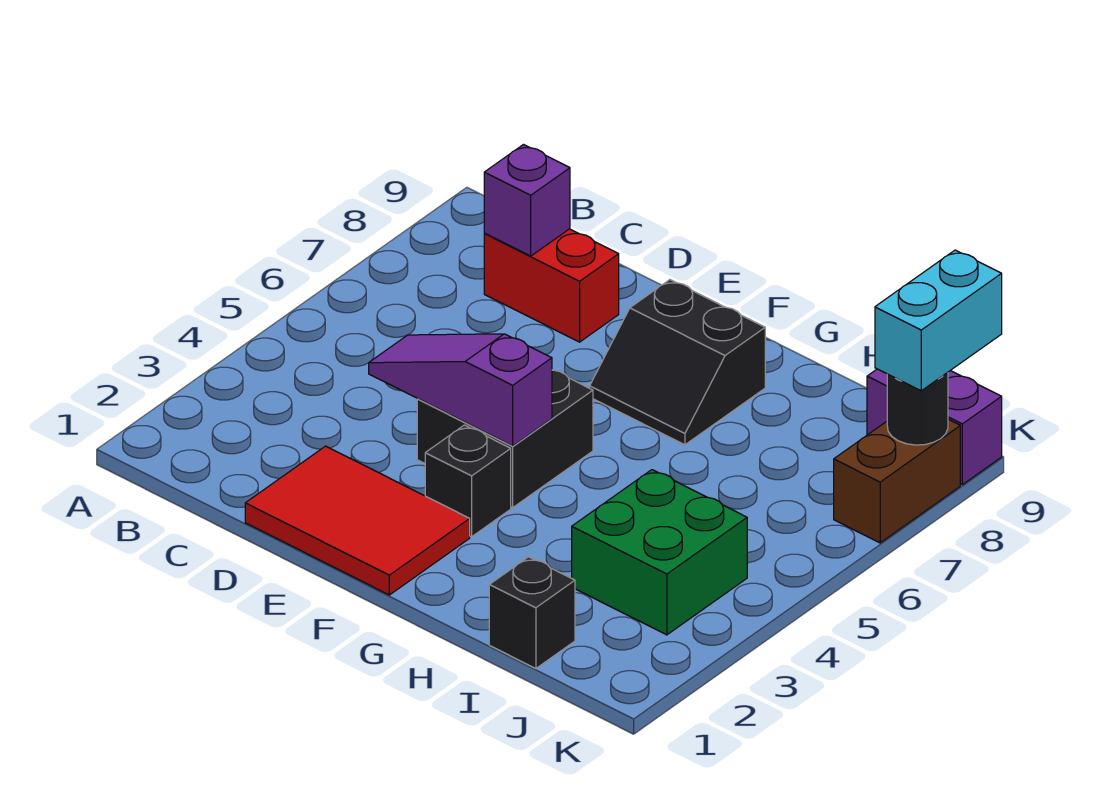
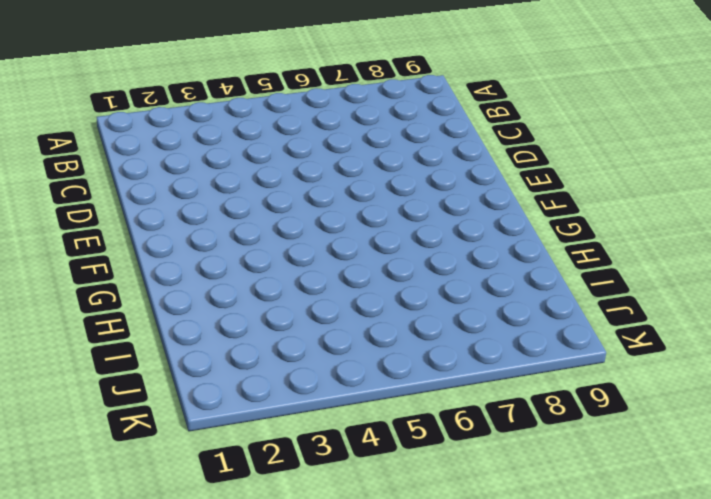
none -> red 1x2 brick [484,229,619,342]
none -> red 2x3 tile [245,446,470,595]
none -> black 2x2 brick [417,370,593,508]

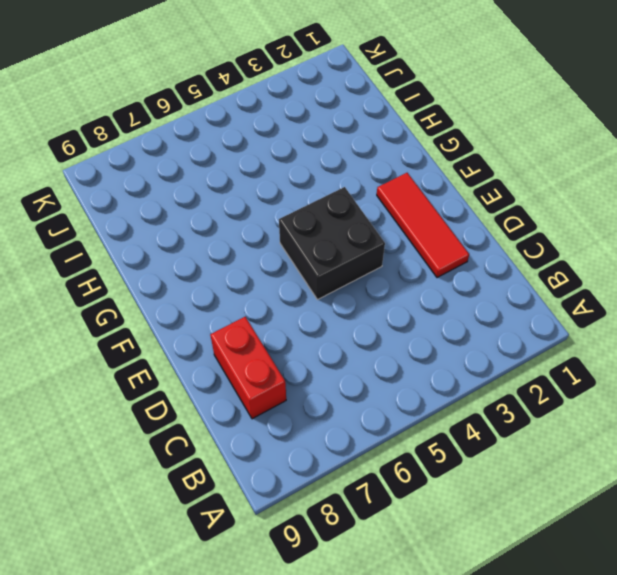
red 1x3 tile [377,173,469,278] -> red 2x3 tile [245,446,470,595]
none -> black 1x1 brick [425,425,511,537]
none -> black 2x2 slope [590,280,765,445]
none -> black 1x1 brick [489,557,575,669]

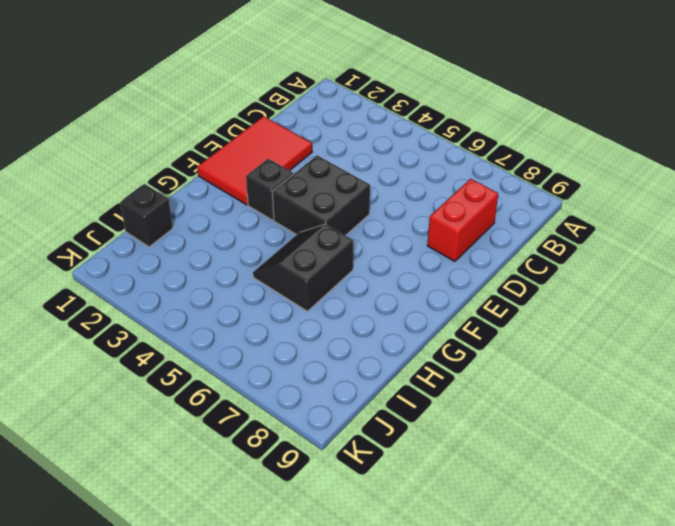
black 2x2 slope [253,224,353,311] -> black 2x2 slope moved to [590,280,765,445]
none -> green 2x2 brick [572,470,747,635]
none -> purple 1x2 brick [867,369,1002,485]
none -> brown 1x2 brick [834,419,960,543]

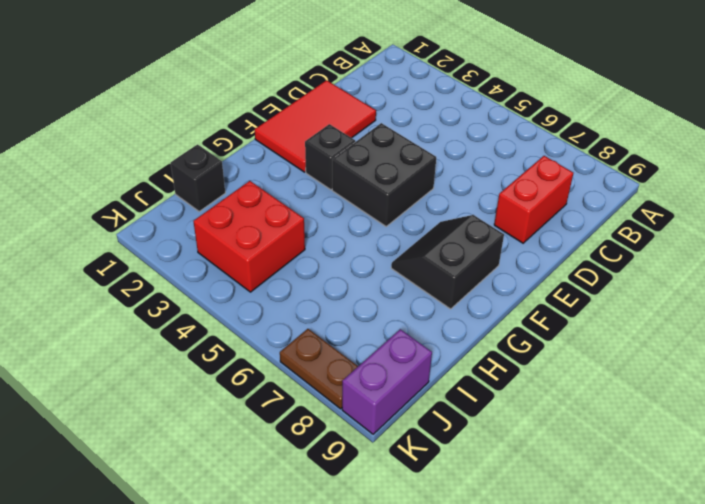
red 2x2 brick [193,181,305,292] -> green 2x2 brick [572,470,747,635]
brown 1x2 plate [280,329,358,409] -> brown 1x2 brick [834,419,960,543]
none -> purple 1x1 brick [484,145,570,256]
none -> purple 1x3 slope [369,334,552,446]
none -> black 1x1 round brick [887,372,948,445]

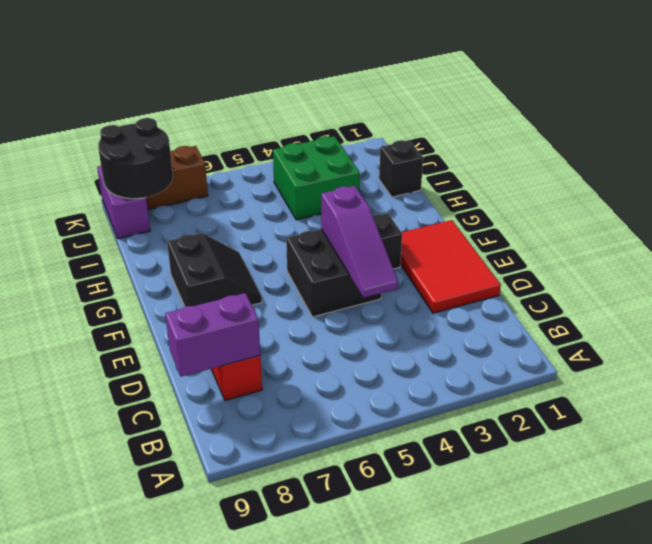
purple 1x2 brick [165,293,260,377] -> purple 1x1 brick [484,145,570,256]
black 2x2 round brick [98,118,173,199] -> black 1x1 round brick [887,372,948,445]
none -> cyan 1x2 brick [875,250,1002,391]

